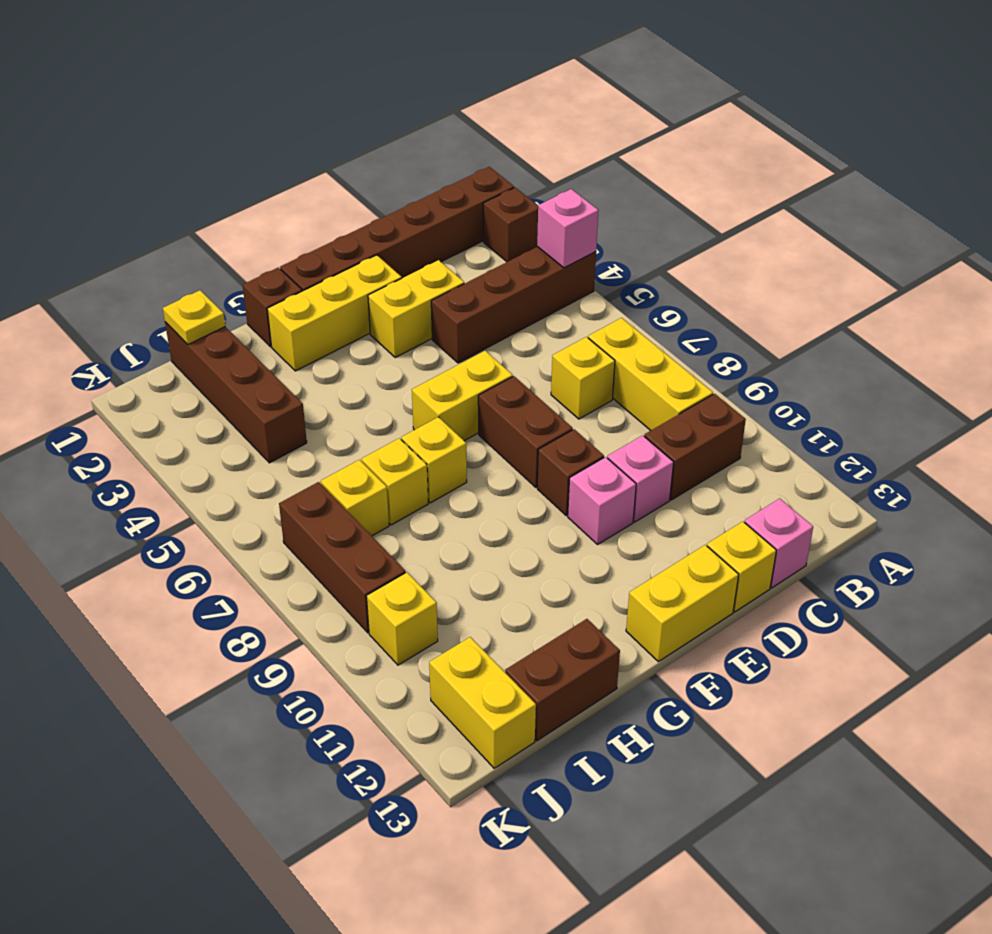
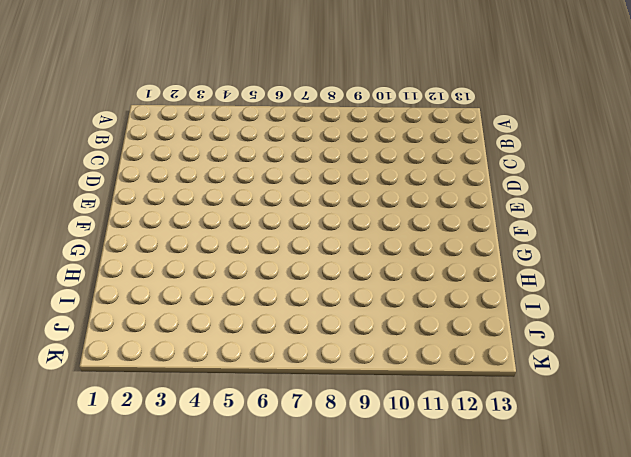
none -> brown 1x6 brick [280,167,514,291]
none -> brown 1x1 brick [483,187,538,262]
none -> brown 1x4 brick [431,247,596,363]

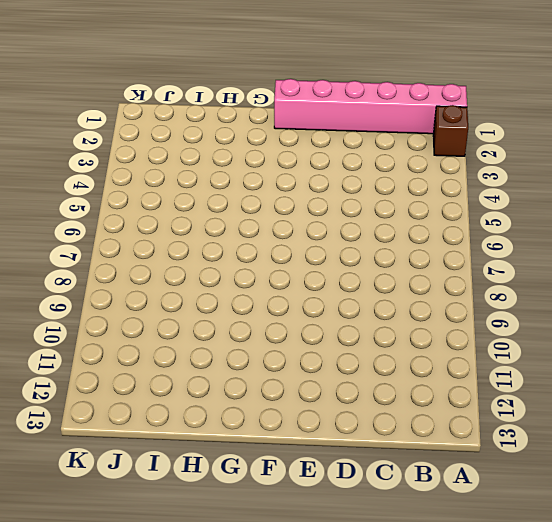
pink 1x6 brick [274,79,467,134] -> brown 1x6 brick [280,167,514,291]
none -> brown 1x4 brick [431,247,596,363]
none -> yellow 1x3 brick [588,318,713,431]
none -> brown 1x2 brick [644,394,746,500]

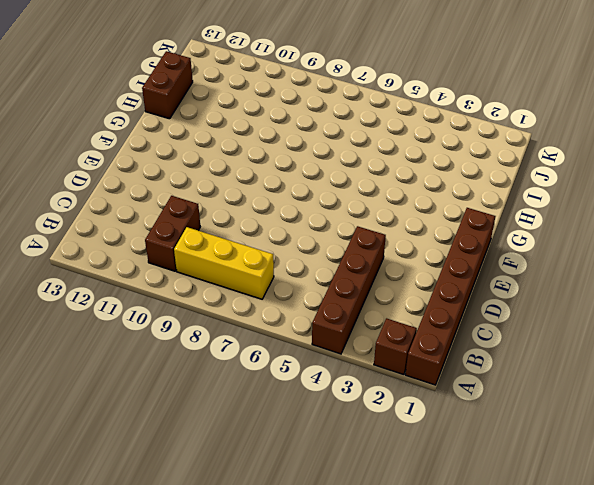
none -> yellow 1x1 brick [551,337,615,419]
none -> pink 1x1 brick [744,498,813,588]
none -> yellow 1x2 brick [368,260,464,358]

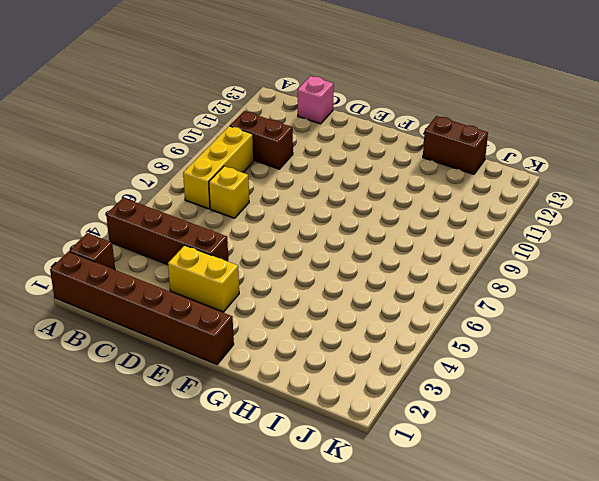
none -> pink 1x1 brick [607,435,674,522]
none -> yellow 1x1 brick [707,522,776,612]
none -> yellow 1x3 brick [267,255,402,371]

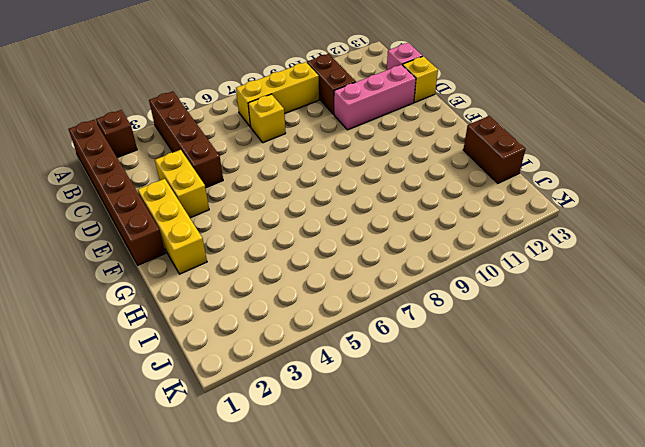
pink 1x3 brick [334,65,416,130] -> pink 1x1 brick [607,435,674,522]
none -> yellow 1x2 brick [412,351,513,441]
none -> brown 1x2 brick [478,376,573,487]
none -> brown 1x1 brick [537,429,604,515]

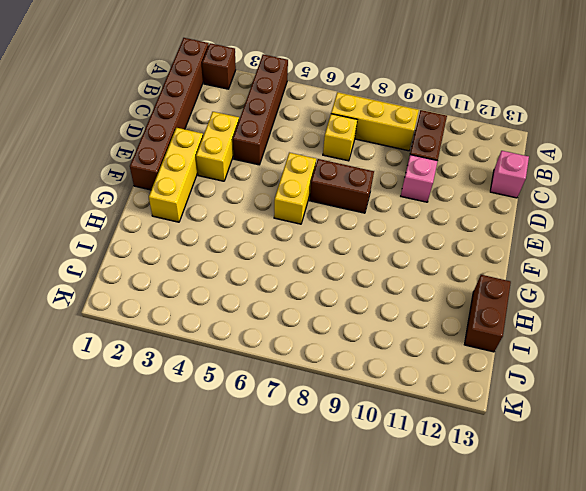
none -> yellow 1x1 brick [707,522,776,612]
none -> brown 1x1 brick [537,429,604,515]
none -> pink 1x1 brick [568,457,636,544]

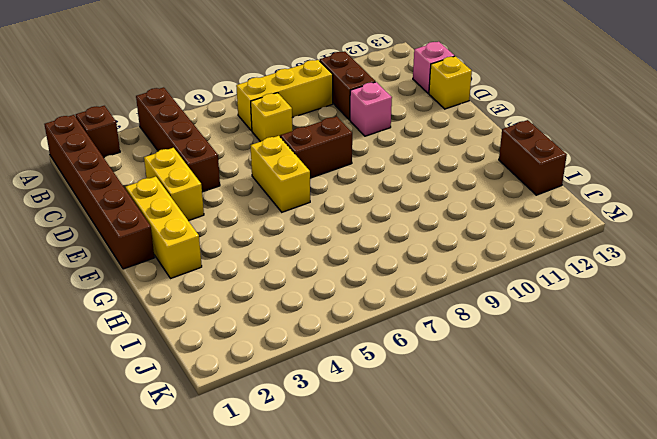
none -> brown 1x1 brick [537,429,604,515]
none -> pink 1x1 brick [568,457,636,544]
none -> yellow 1x2 brick [626,545,739,662]

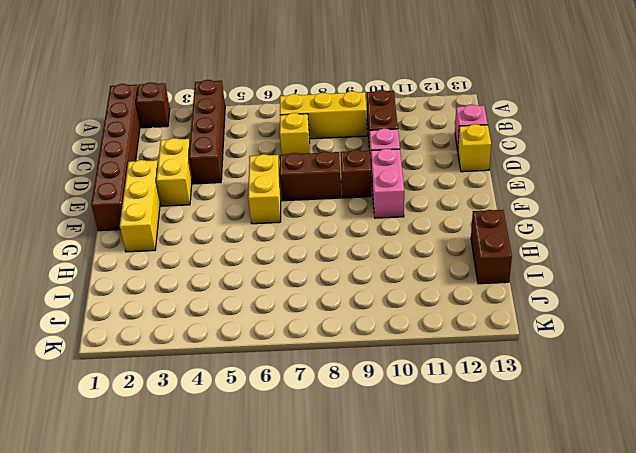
pink 1x2 brick [371,149,404,218] -> pink 1x1 brick [568,457,636,544]
none -> yellow 1x2 brick [626,545,739,662]
none -> brown 1x1 brick [243,268,302,347]
none -> yellow 1x1 brick [401,417,467,503]

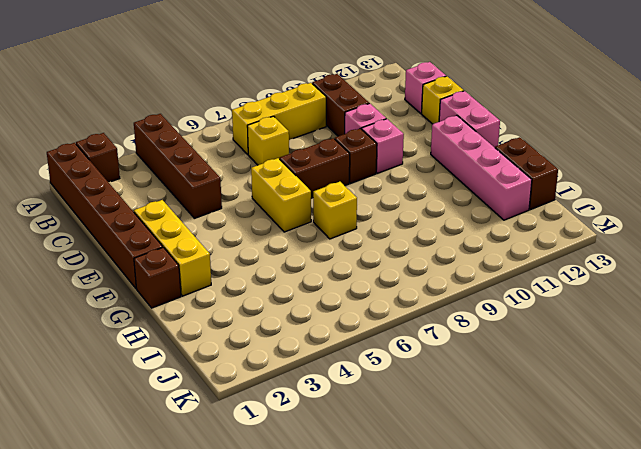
pink 1x2 brick [439,91,500,147] -> yellow 1x2 brick [626,545,739,662]
pink 1x4 brick [431,115,532,220] -> none
none -> yellow 1x2 brick [368,260,464,358]
none -> yellow 1x1 brick [361,438,428,525]
none -> brown 1x4 brick [165,322,307,463]

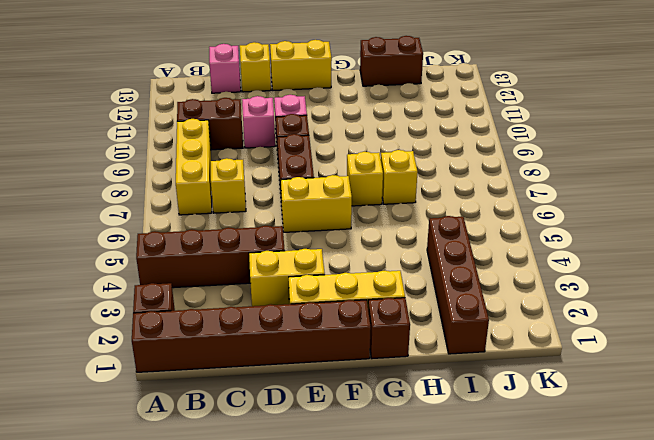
none -> yellow 1x1 brick [321,460,389,536]
none -> brown 1x3 brick [279,482,406,633]
none -> yellow 1x1 brick [366,572,438,665]

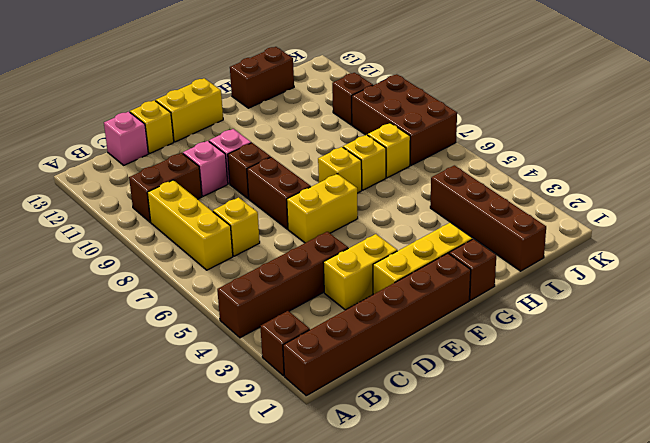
brown 2x3 brick [352,74,457,165] -> brown 1x3 brick [279,482,406,633]
brown 1x1 brick [332,73,373,125] -> yellow 1x1 brick [366,572,438,665]
none -> yellow 1x2 brick [429,637,536,768]
none -> pink 1x1 brick [537,189,599,268]
none -> yellow 1x1 plate [163,290,225,344]

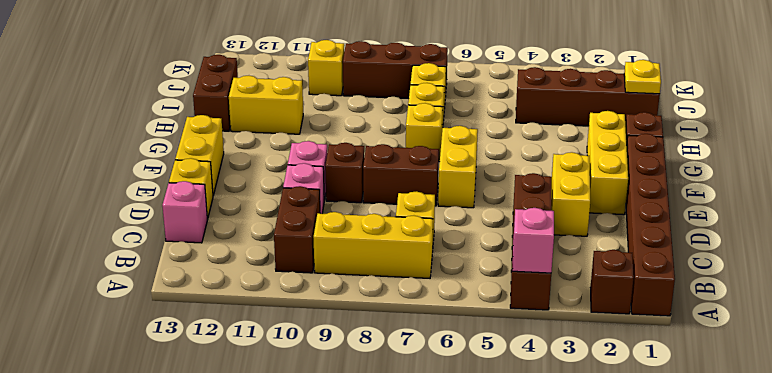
yellow 1x2 brick [229,75,303,134] -> yellow 1x2 brick moved to [429,637,536,768]

